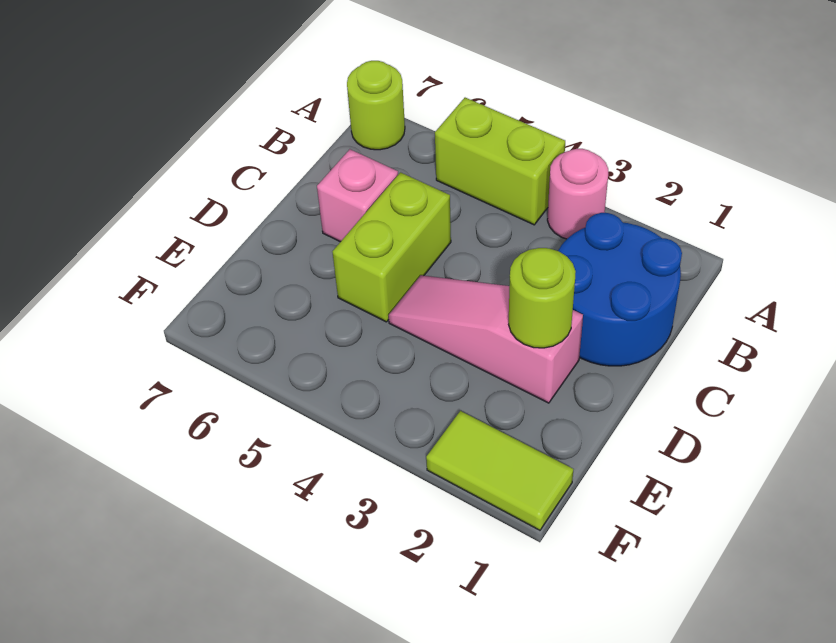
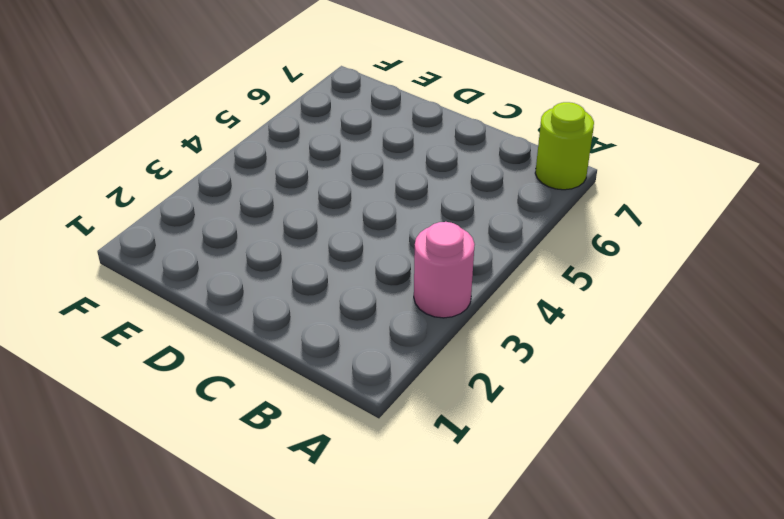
none -> lime 1x2 brick [435,98,565,225]
none -> blue 2x2 round brick [558,213,682,366]

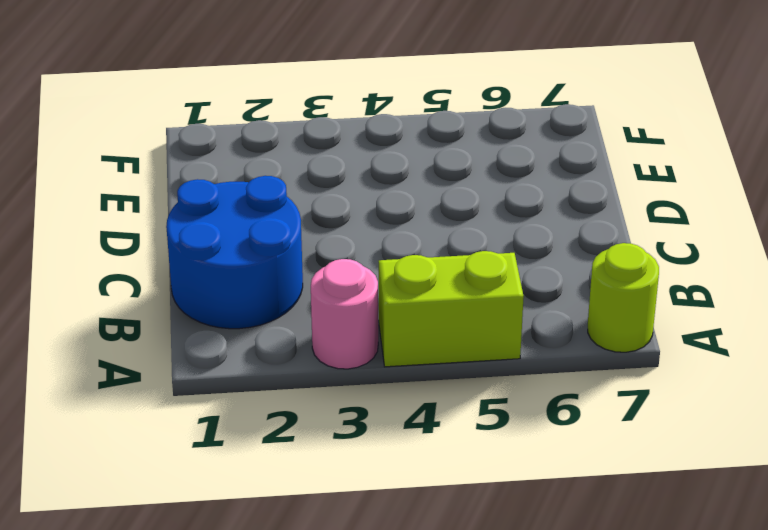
none -> lime 1x2 brick [333,172,451,322]
none -> pink 1x1 brick [317,149,398,242]

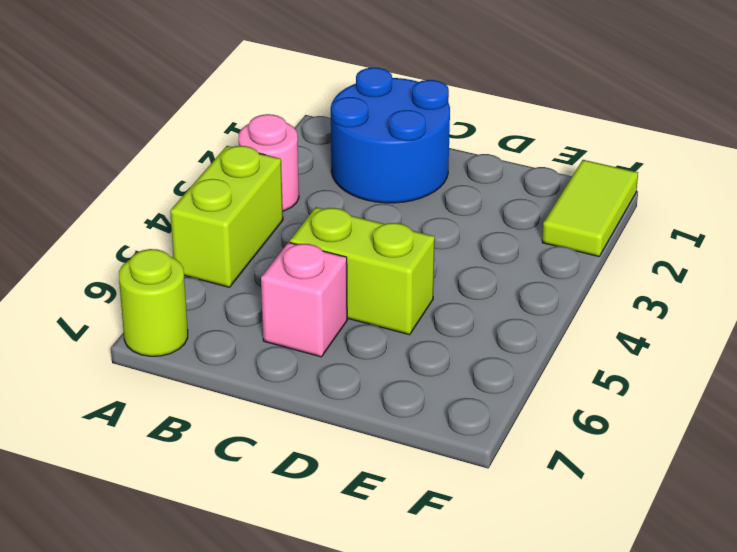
none -> pink 1x3 slope [388,275,583,403]
none -> lime 1x1 round brick [509,248,576,348]

